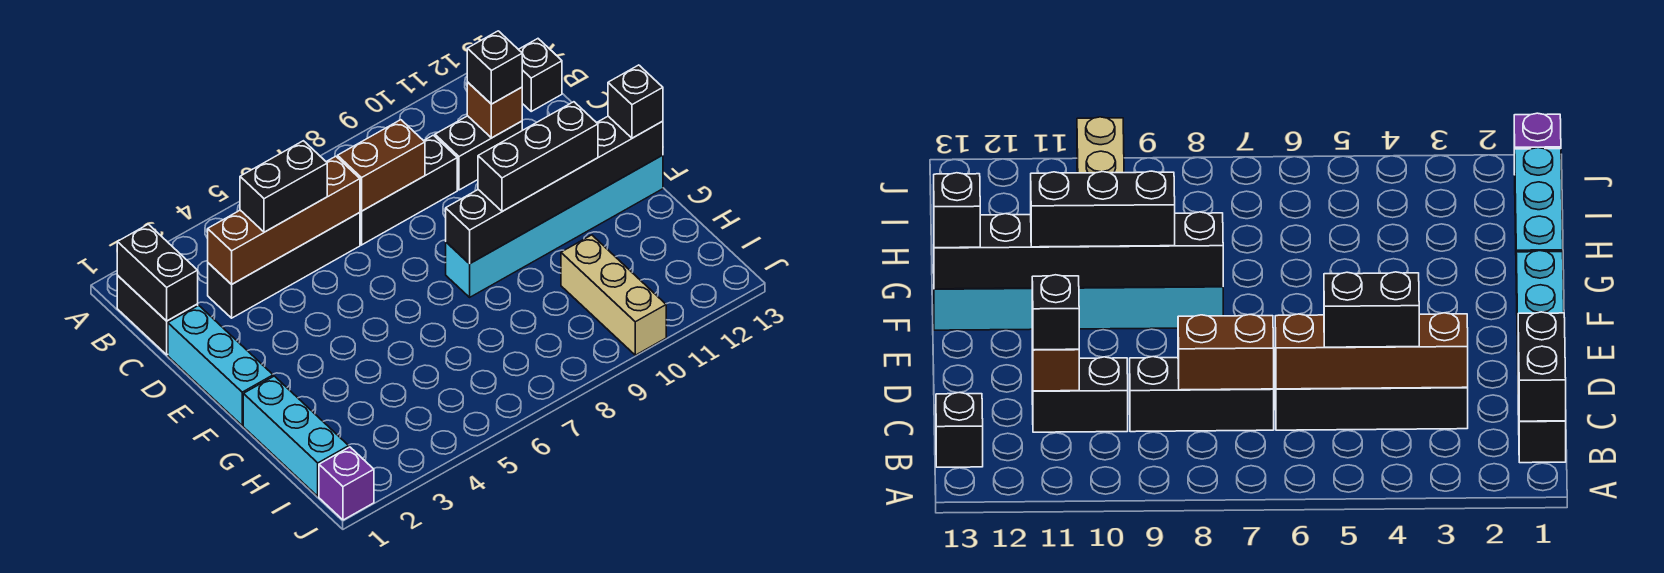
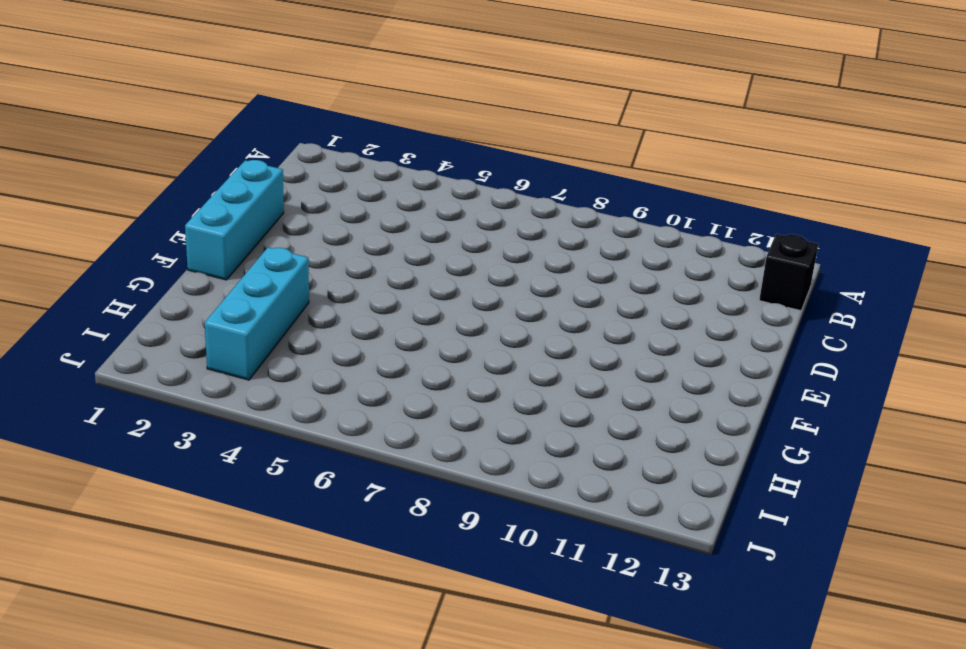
cyan 1x3 brick [205,247,309,380] -> cyan 1x3 brick moved to [243,376,349,496]
none -> black 1x2 brick [117,276,198,355]
none -> black 1x4 brick [208,213,360,318]
none -> black 1x3 brick [360,135,457,245]

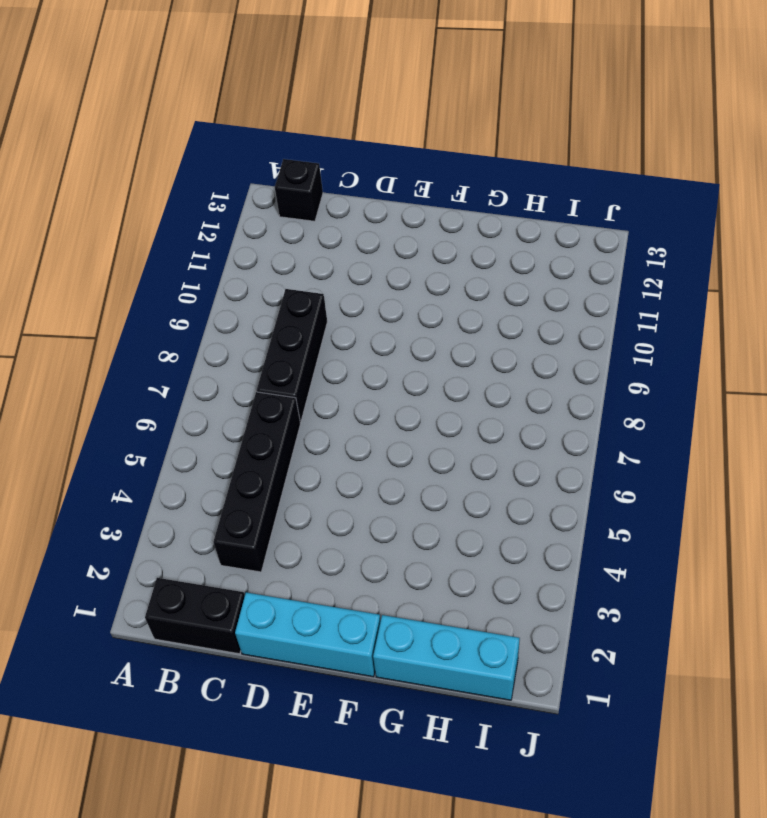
none -> black 1x2 brick [435,116,522,190]
none -> cyan 1x6 brick [446,155,663,297]
none -> tan 1x3 brick [561,235,666,355]

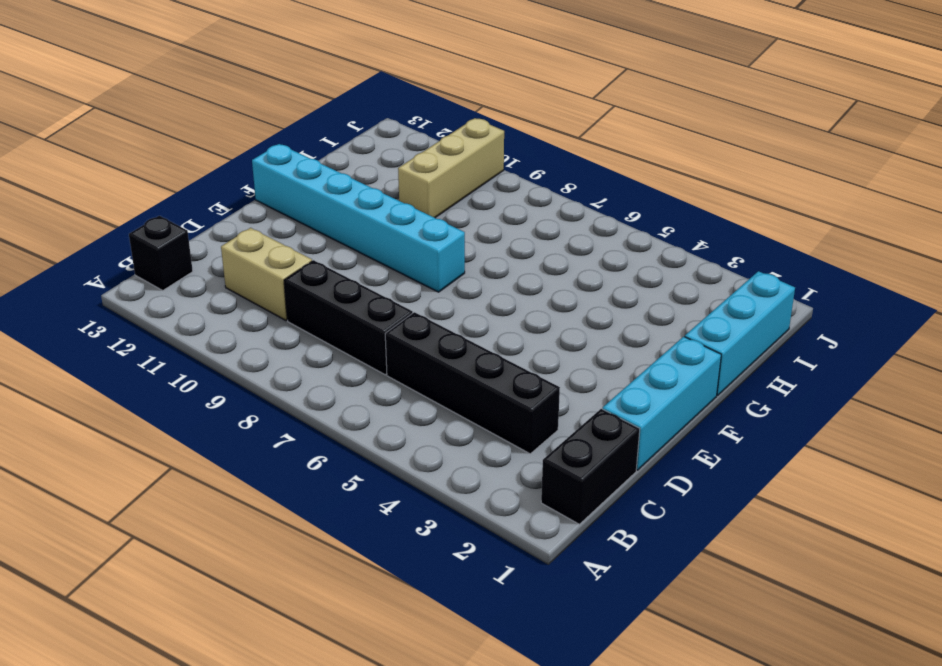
tan 1x2 brick [221,228,312,321] -> black 1x2 brick [435,116,522,190]
none -> purple 1x1 brick [319,447,374,520]
none -> black 1x2 brick [117,224,198,321]
none -> brown 1x4 brick [208,156,360,284]

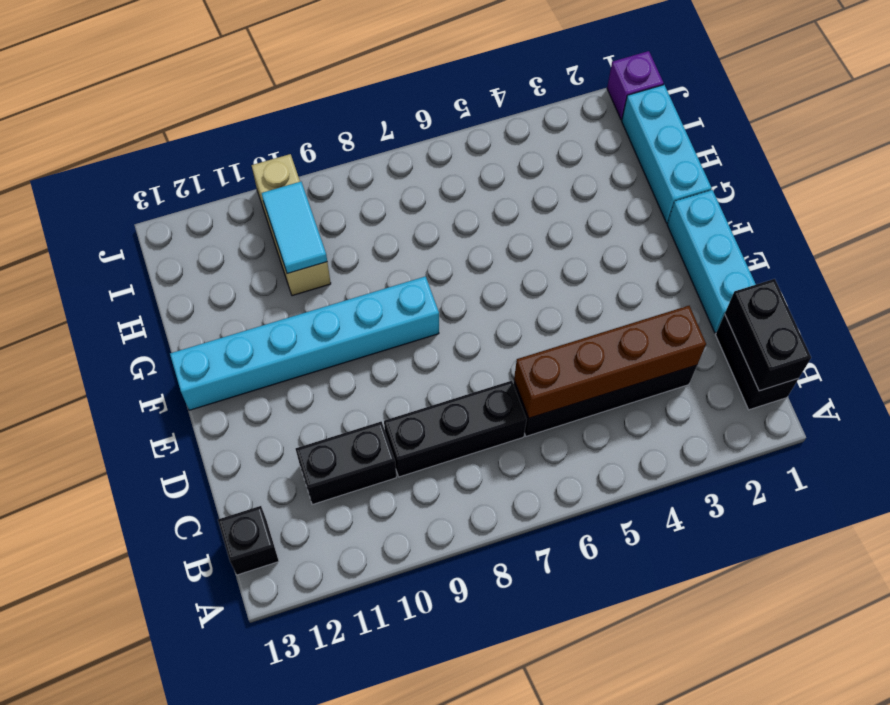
cyan 1x2 tile [262,182,327,274] -> none
none -> brown 1x2 brick [338,120,425,211]
none -> brown 1x1 brick [467,82,522,138]
none -> black 1x6 brick [446,116,663,264]

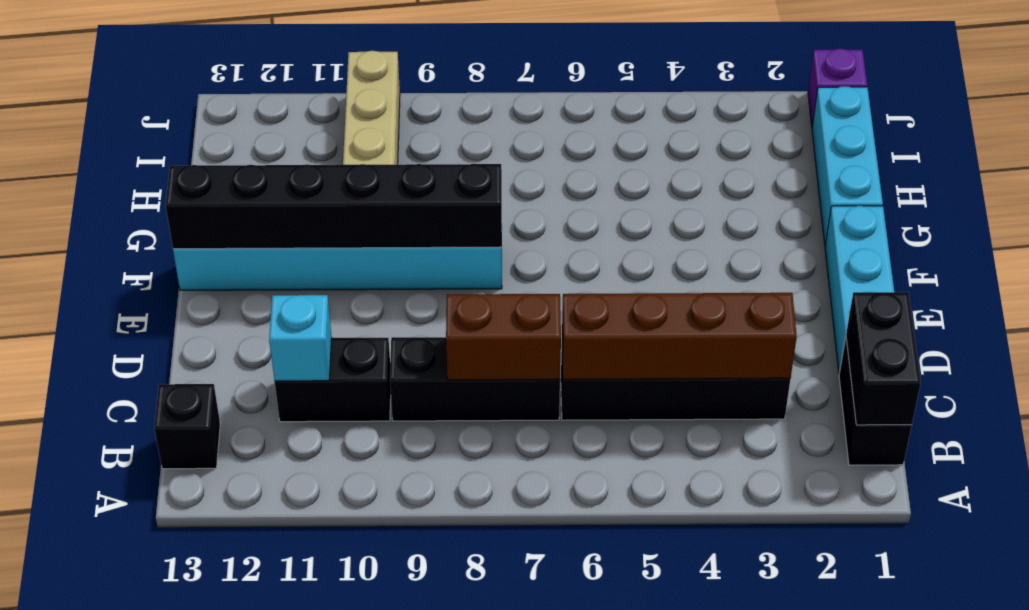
cyan 1x1 brick [269,295,332,381] -> brown 1x1 brick [467,82,522,138]
none -> black 1x2 brick [240,141,327,232]
none -> black 1x1 brick [467,31,522,104]
none -> black 1x3 brick [478,102,598,211]

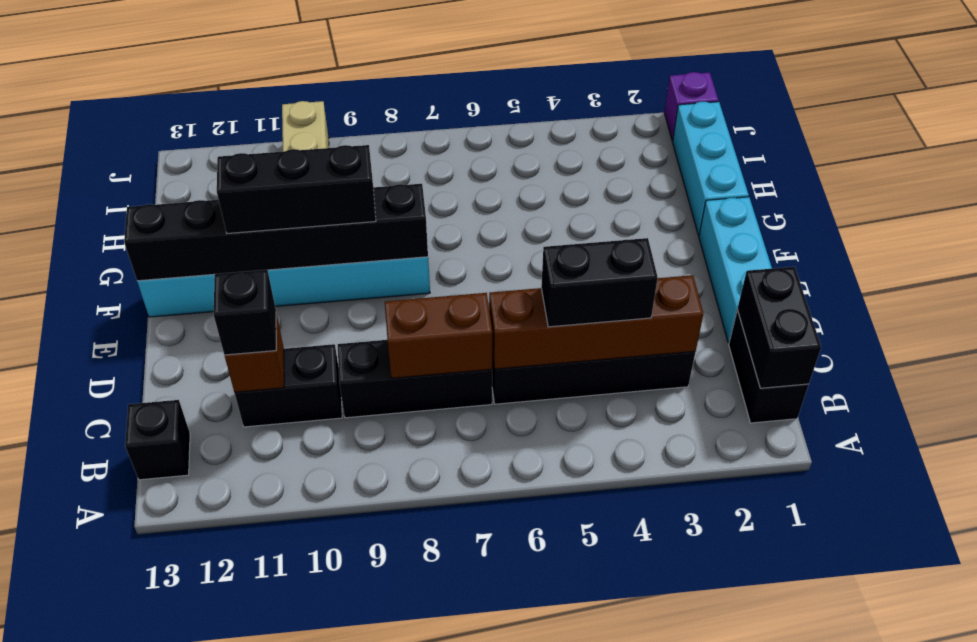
none -> black 1x1 brick [608,65,663,138]

